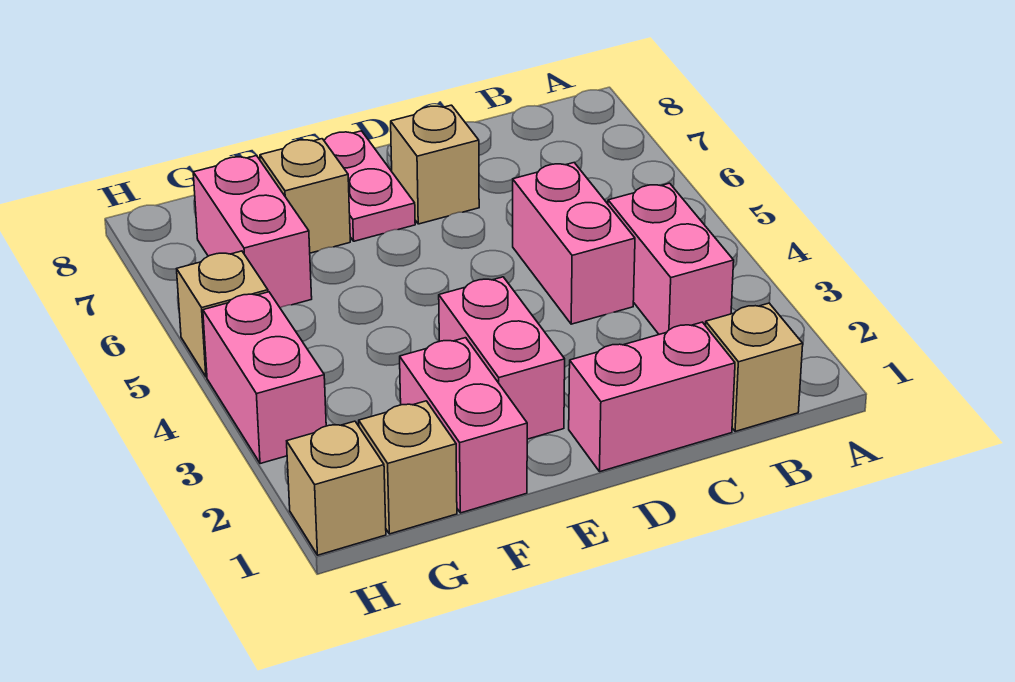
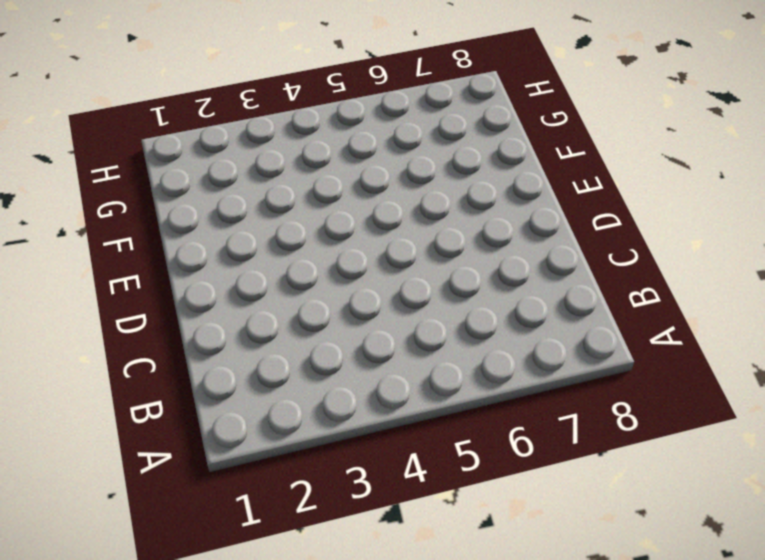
none -> tan 1x1 brick [706,303,803,432]
none -> pink 1x2 brick [608,183,734,334]
none -> pink 1x2 brick [569,322,735,472]

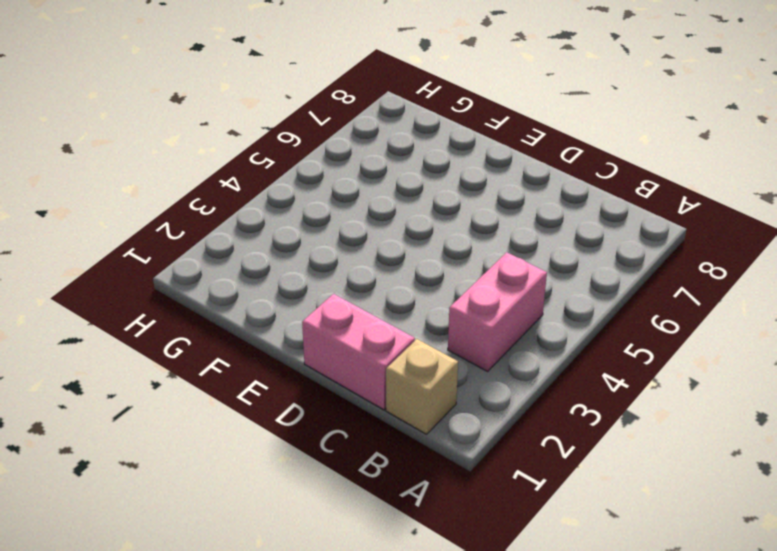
none -> pink 1x2 brick [513,163,635,324]
none -> tan 1x1 brick [391,105,479,224]
none -> pink 1x2 brick [439,277,565,439]

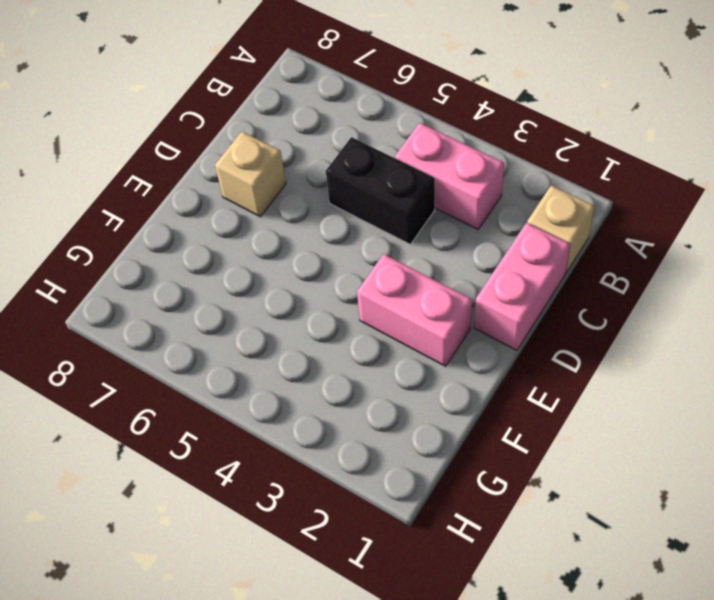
black 1x2 brick [326,137,435,244] -> pink 1x2 brick [513,163,635,324]
none -> pink 1x2 plate [324,131,415,241]
none -> pink 1x2 brick [400,338,527,513]
none -> tan 1x1 brick [260,139,350,253]

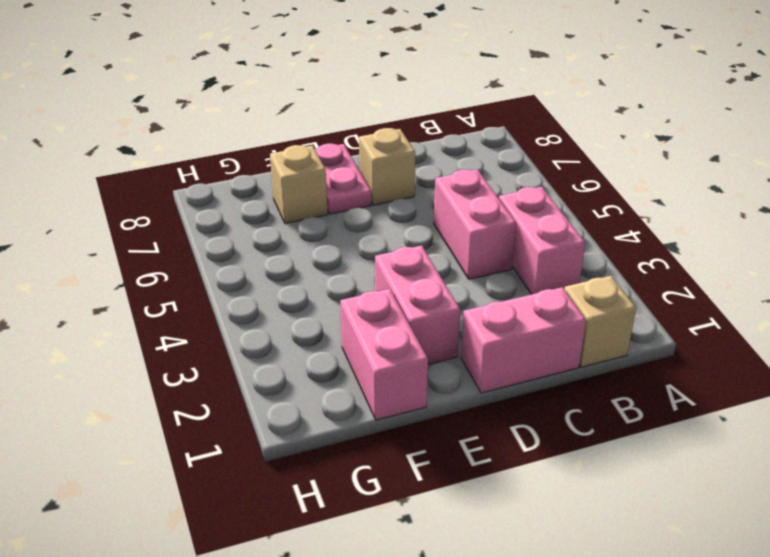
none -> tan 1x1 brick [359,401,457,534]
none -> pink 1x2 brick [193,156,312,308]
none -> tan 1x1 brick [287,421,386,555]

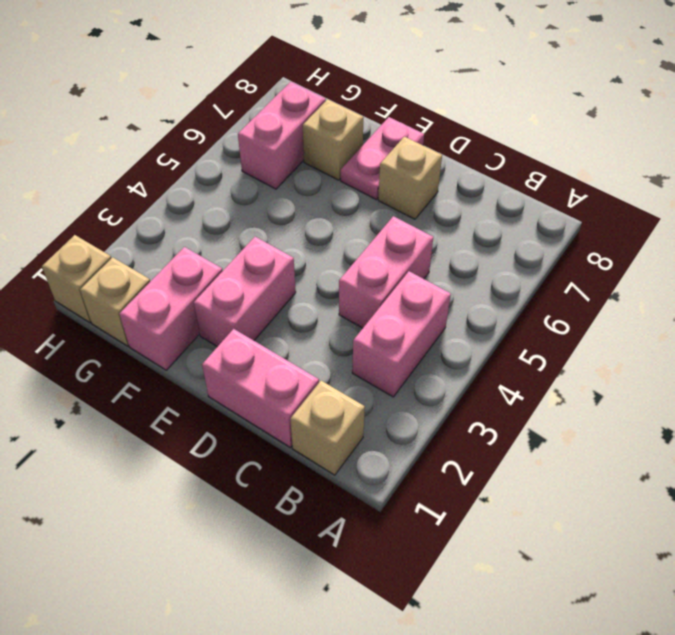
none -> pink 1x2 brick [203,292,326,464]
none -> tan 1x1 brick [177,251,268,377]

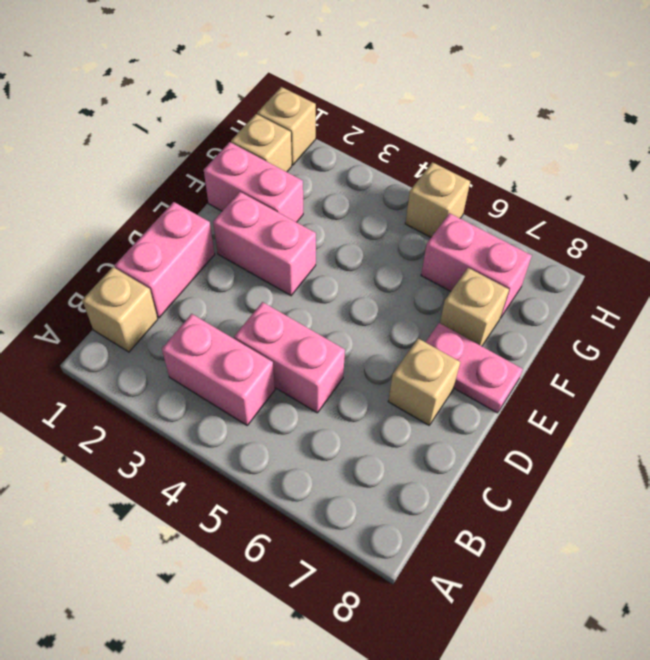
none -> pink 1x2 brick [203,292,326,464]

